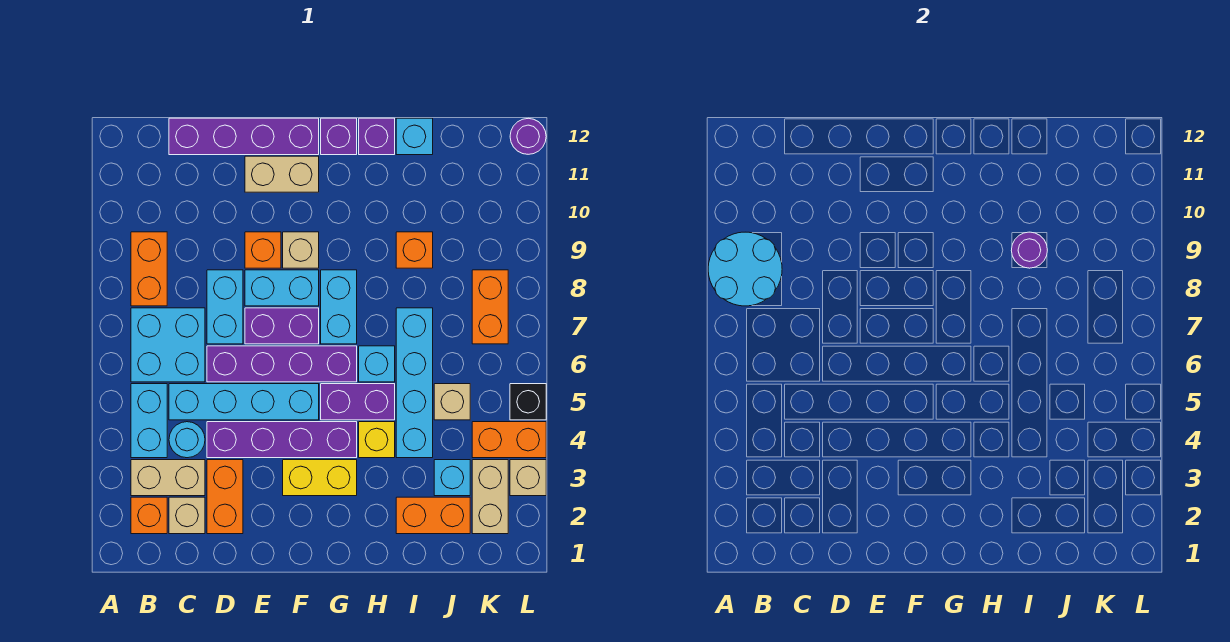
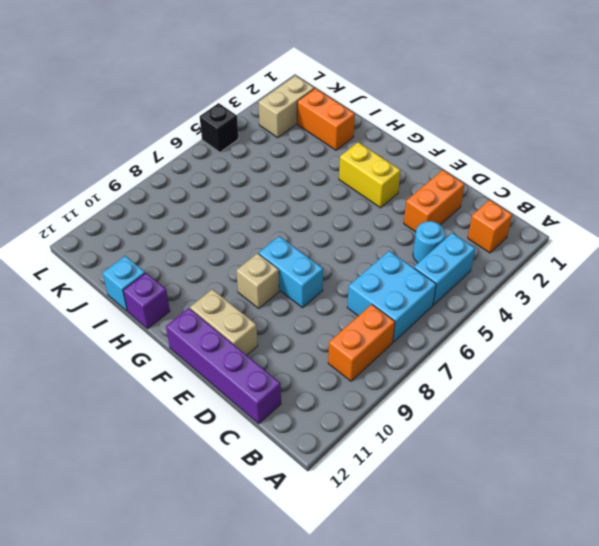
none -> tan 1x2 brick [131,460,205,496]
none -> tan 1x1 brick [169,497,205,534]
none -> cyan 1x4 brick [169,384,319,420]
none -> purple 1x4 brick [207,422,357,458]

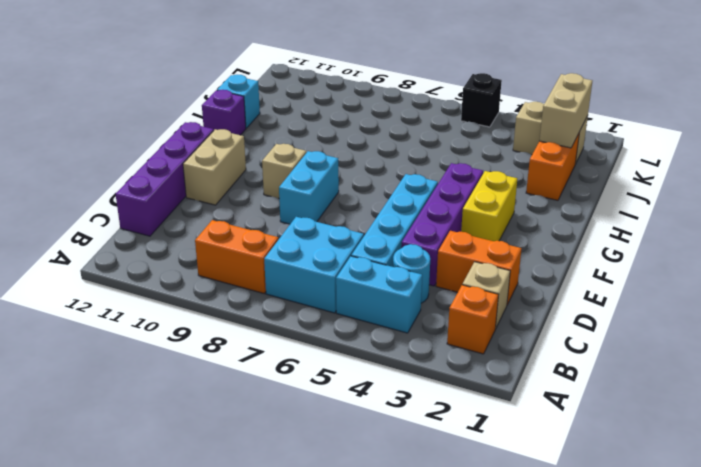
tan 1x2 brick [539,73,592,148] -> tan 1x2 brick moved to [131,460,205,496]
none -> purple 1x4 brick [207,346,357,382]
none -> cyan 1x2 brick [207,270,243,344]
none -> purple 1x2 brick [245,308,319,344]
none -> orange 1x1 brick [245,232,281,268]

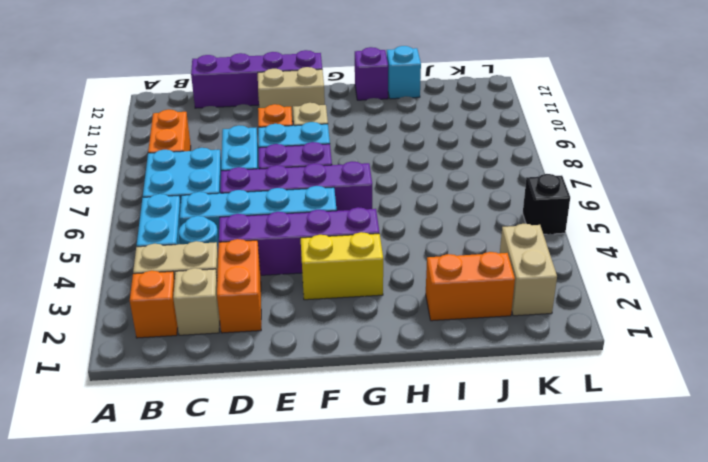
none -> purple 1x2 brick [321,384,395,420]
none -> cyan 1x2 brick [321,270,357,344]
none -> purple 1x1 brick [321,118,357,155]
none -> yellow 1x1 brick [359,422,395,458]

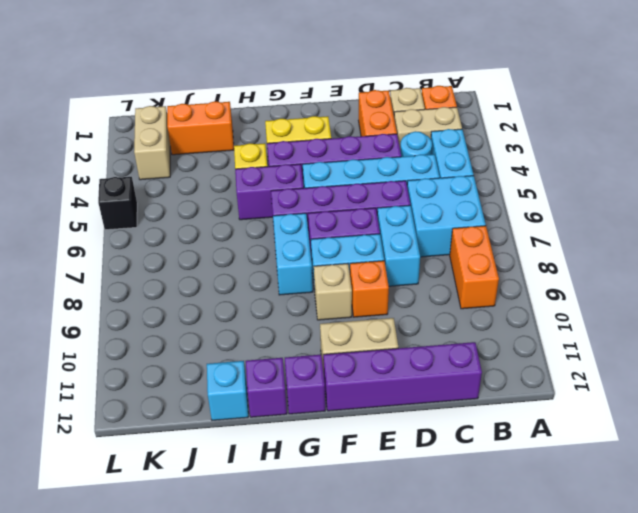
none -> cyan 1x1 brick [359,346,395,382]
none -> cyan 1x4 brick [396,308,433,458]
none -> orange 1x1 brick [396,232,433,268]
none -> cyan 1x1 brick [434,460,470,496]

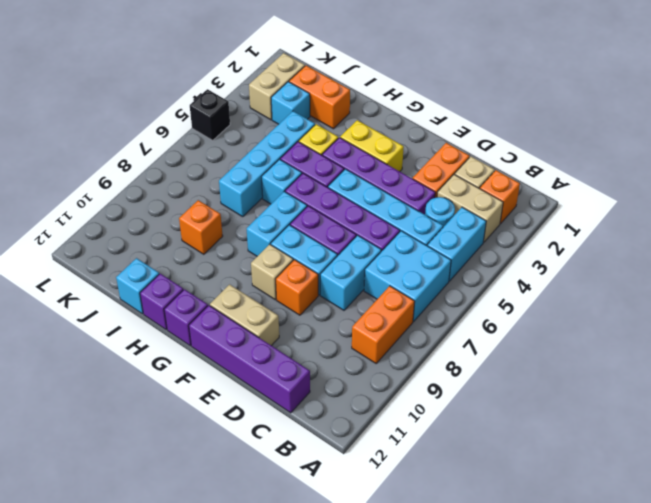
none -> tan 1x1 brick [434,384,470,420]
none -> orange 1x2 brick [472,422,546,458]
none -> orange 1x2 brick [472,270,508,344]
none -> tan 1x1 brick [510,460,546,496]

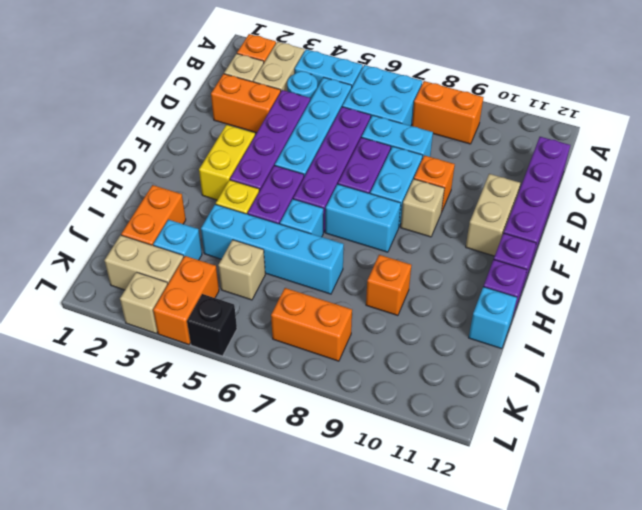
none -> purple 1x1 round brick [510,118,546,154]
none -> cyan 2x2 round brick [708,232,782,306]
none -> purple 1x1 round brick [1011,232,1047,268]

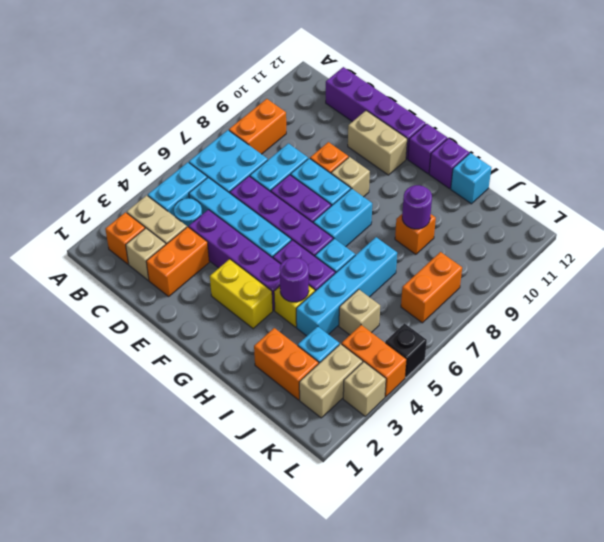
purple 1x1 round brick [280,258,309,302] -> purple 1x1 round brick moved to [510,118,546,154]
none -> cyan 2x2 round brick [708,232,782,306]

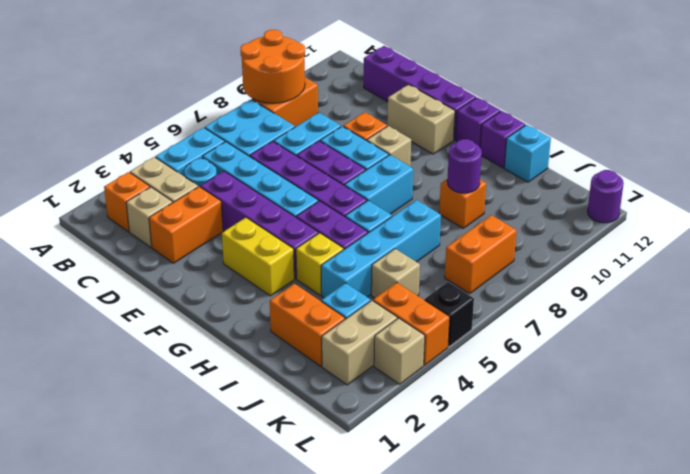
orange 2x2 round brick [241,30,305,103] -> cyan 2x2 round brick [708,232,782,306]

